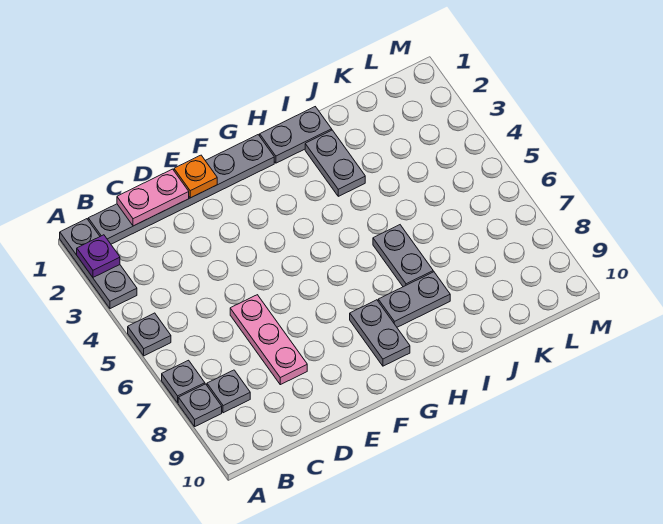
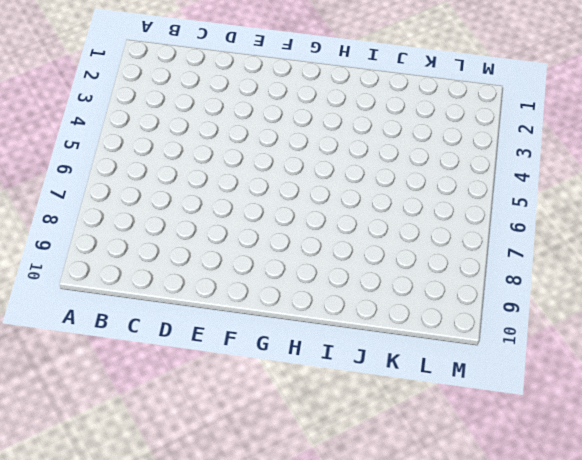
none -> grey 1x3 plate [60,219,137,309]
none -> grey 1x1 plate [128,313,171,356]
none -> grey 1x1 plate [162,360,205,403]

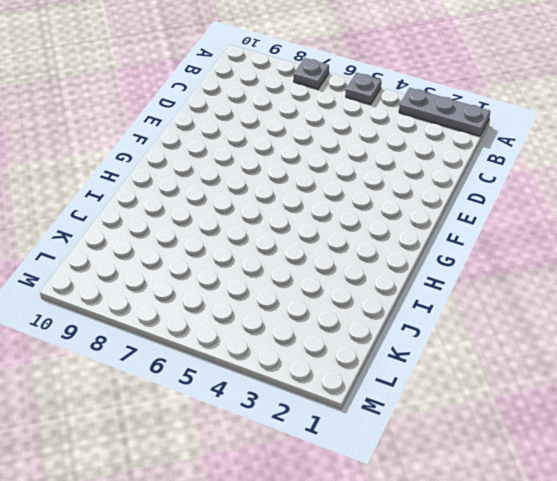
none -> grey 1x1 plate [178,384,222,426]
none -> grey 1x6 plate [88,135,274,244]
none -> grey 1x1 plate [207,370,250,413]

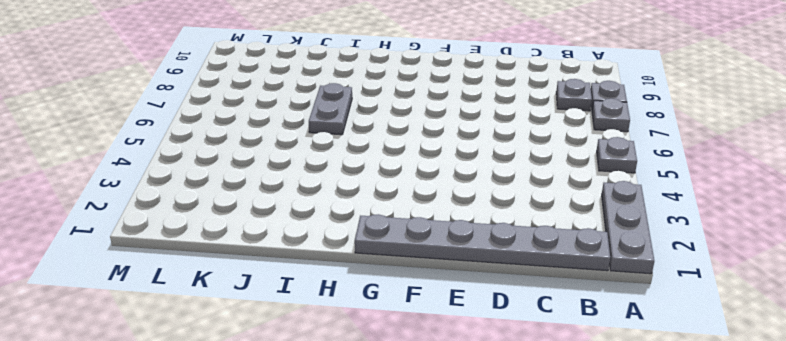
none -> pink 1x3 plate [230,295,307,385]
none -> grey 1x2 plate [350,300,410,366]
none -> grey 1x2 plate [260,107,332,163]

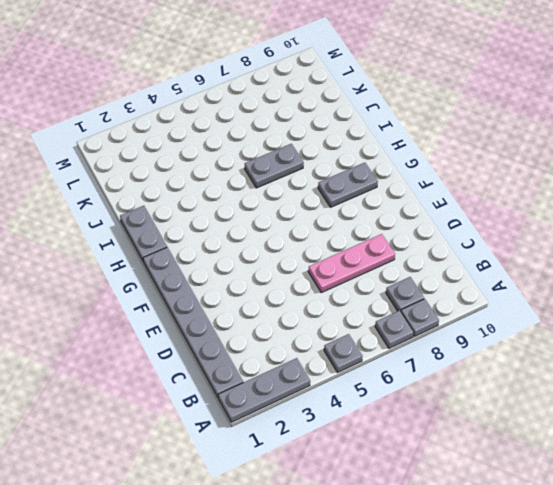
none -> grey 1x2 plate [378,272,450,327]
none -> grey 1x2 plate [305,130,365,196]
none -> purple 1x1 plate [77,235,120,277]

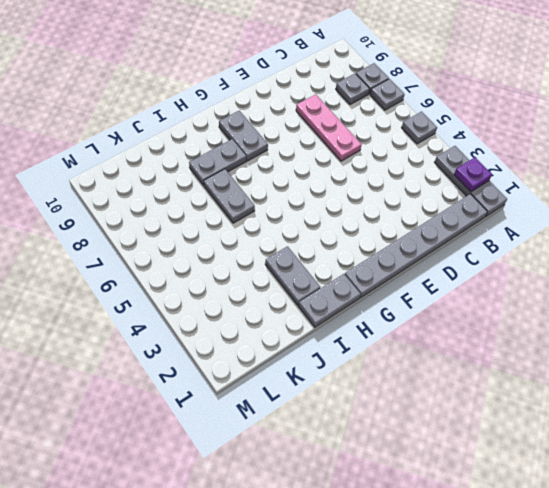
none -> pink 1x2 plate [117,169,189,226]
none -> orange 1x1 plate [174,155,217,198]

